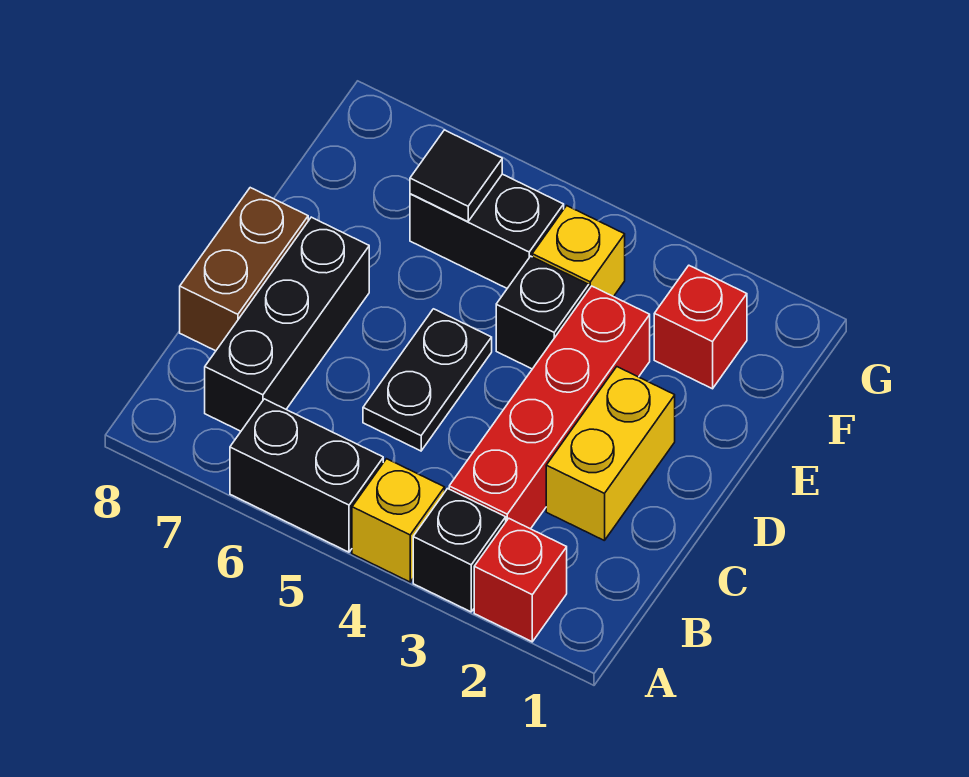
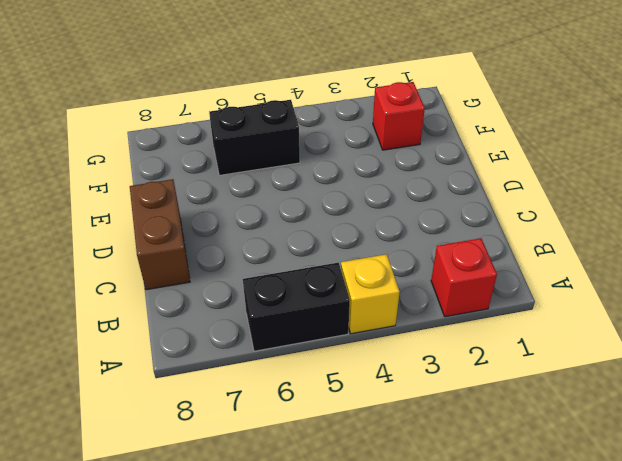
none -> black 1x1 brick [413,489,506,612]
none -> red 1x4 brick [449,286,650,529]
none -> black 1x3 brick [205,217,369,431]

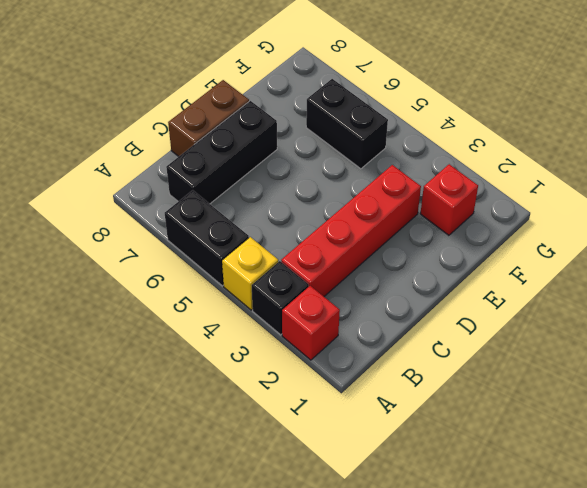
none -> yellow 1x2 brick [546,367,675,541]
none -> black 1x2 plate [363,309,492,451]
none -> black 1x1 brick [496,256,589,369]

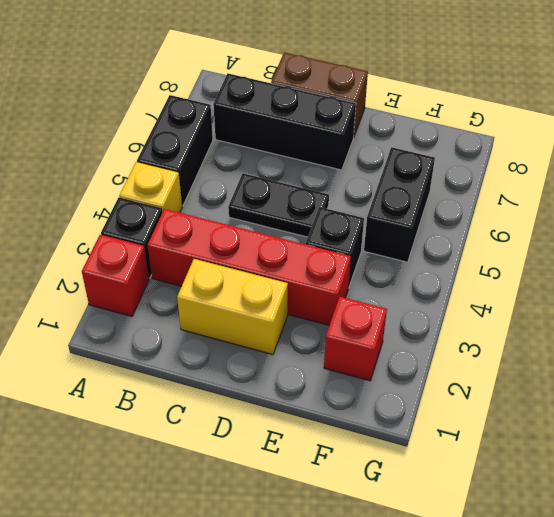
none -> yellow 1x1 brick [532,206,625,297]
none -> black 1x1 tile [410,130,502,222]

